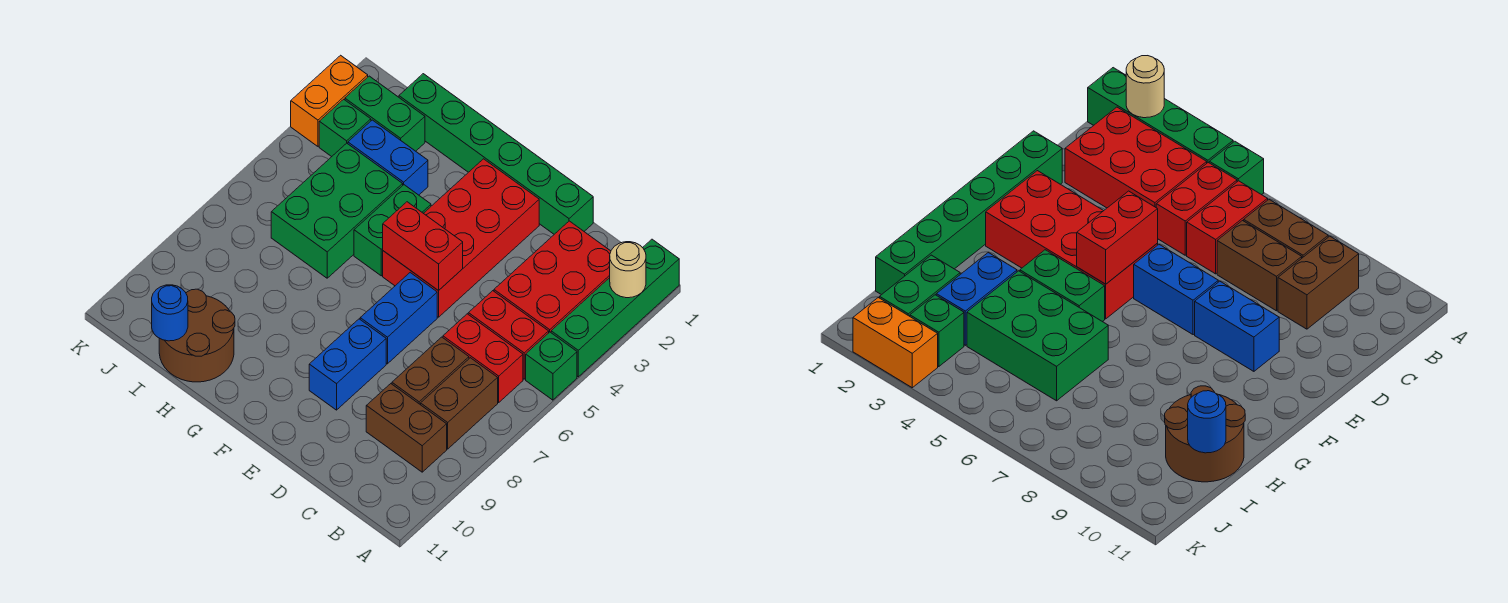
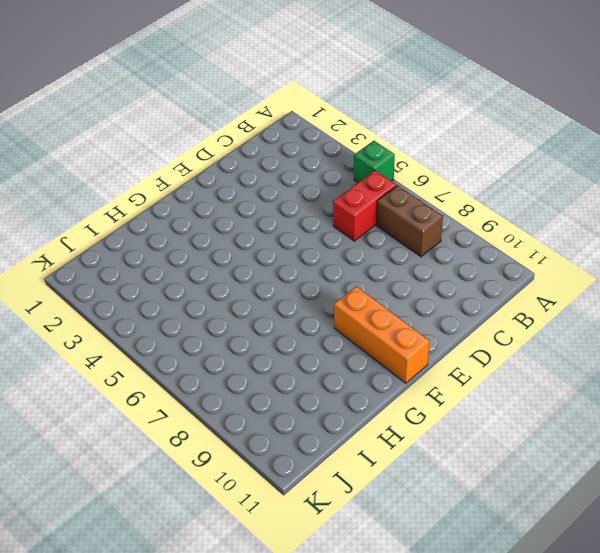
orange 1x3 brick [334,286,429,383] -> none
none -> green 1x4 brick [551,239,679,377]
none -> red 2x3 brick [494,221,611,332]
none -> red 1x2 brick [468,291,549,379]

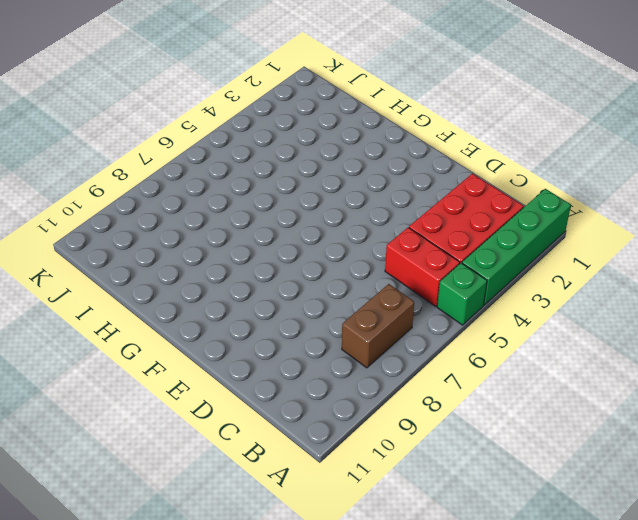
none -> red 1x2 brick [443,314,523,402]
none -> brown 1x2 brick [366,384,447,472]
none -> brown 1x2 brick [392,337,469,405]

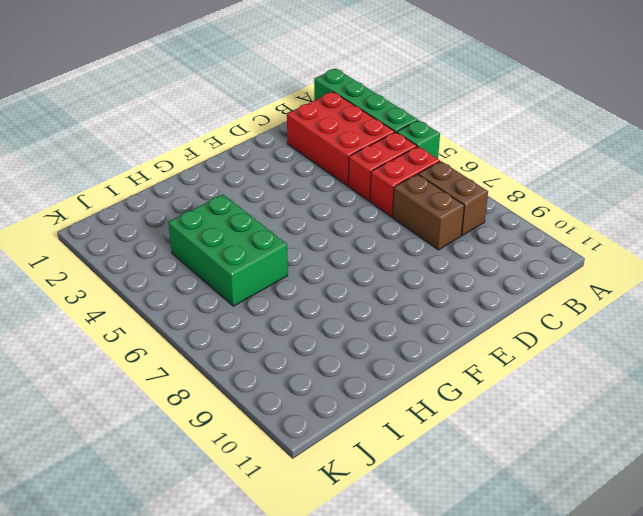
none -> brown 1x2 brick [366,384,447,472]
none -> green 1x6 brick [399,74,593,234]
none -> red 2x4 brick [383,159,539,317]

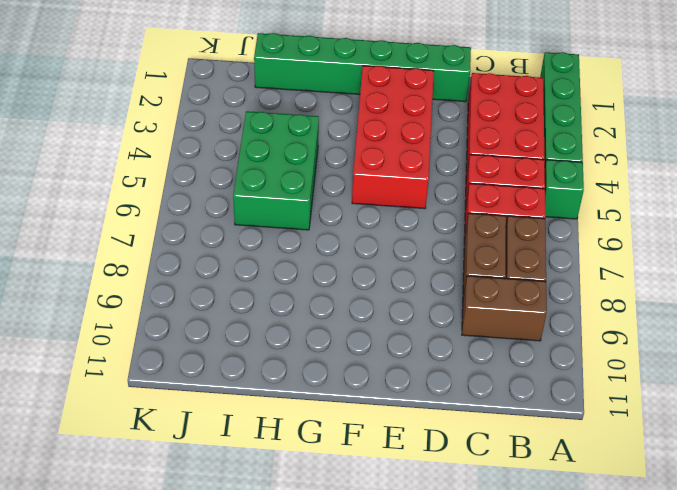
none -> blue 1x2 brick [360,273,437,364]
none -> blue 1x2 brick [309,319,386,410]
none -> green 1x2 brick [354,185,431,276]

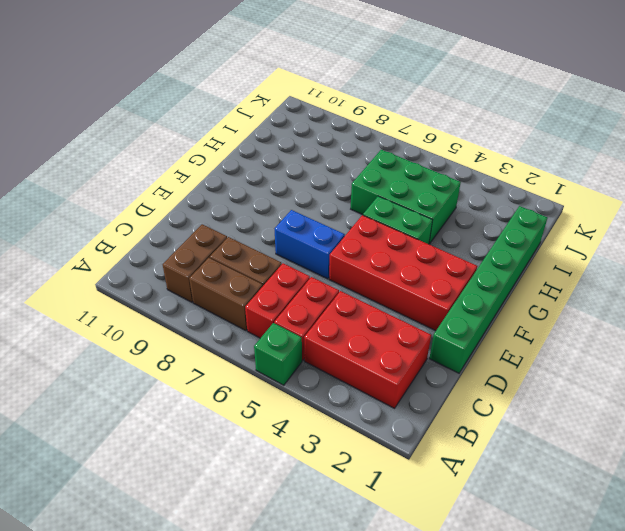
none -> green 1x4 brick [551,239,679,377]
none -> blue 1x2 brick [309,319,386,410]
none -> blue 1x2 brick [348,120,428,195]

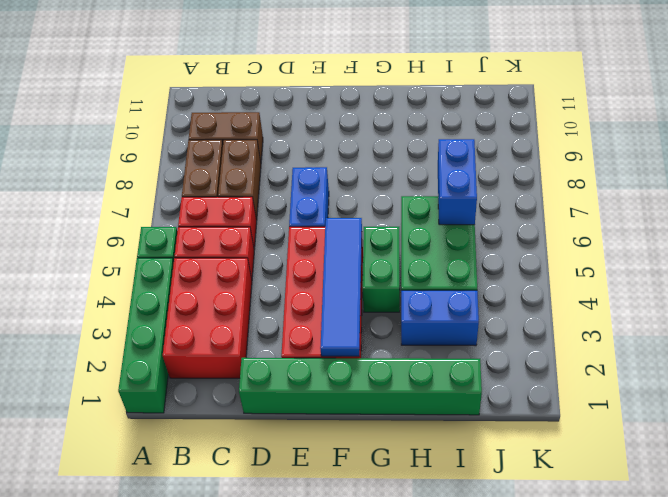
blue 1x4 tile [320,218,362,356] -> red 1x2 brick [383,202,463,291]
blue 1x2 brick [438,139,477,225] -> blue 1x2 brick moved to [309,319,386,410]
none -> brown 2x2 round brick [159,289,235,382]
none -> green 1x2 brick [345,76,425,151]
none -> green 1x1 brick [319,99,371,157]

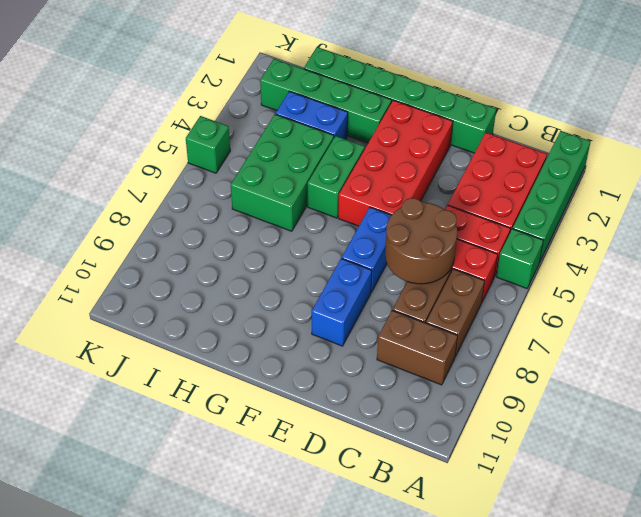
brown 2x2 round brick [385,198,457,284] -> brown 2x2 round brick moved to [159,289,235,382]
green 1x4 brick [260,59,392,143] -> green 1x2 brick [345,76,425,151]
green 1x1 brick [186,116,230,173] -> green 1x1 brick moved to [319,99,371,157]
none -> orange 1x2 brick [291,55,368,146]
none -> tan 1x1 round brick [610,242,646,298]
none -> red 1x2 brick [383,202,463,291]

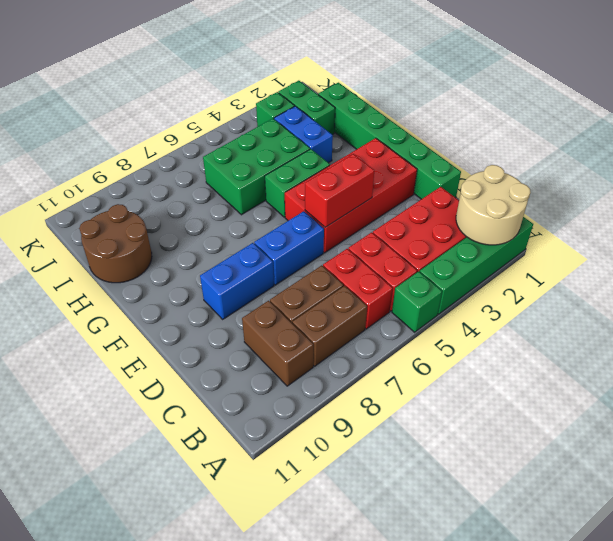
tan 2x2 round brick [456,165,531,245] -> tan 1x1 round brick [610,242,646,298]
red 1x2 brick [305,154,374,227] -> red 1x2 brick turned to [383,202,463,291]
none -> orange 1x2 brick [291,55,368,146]
none -> blue 1x1 round brick [152,285,188,341]

